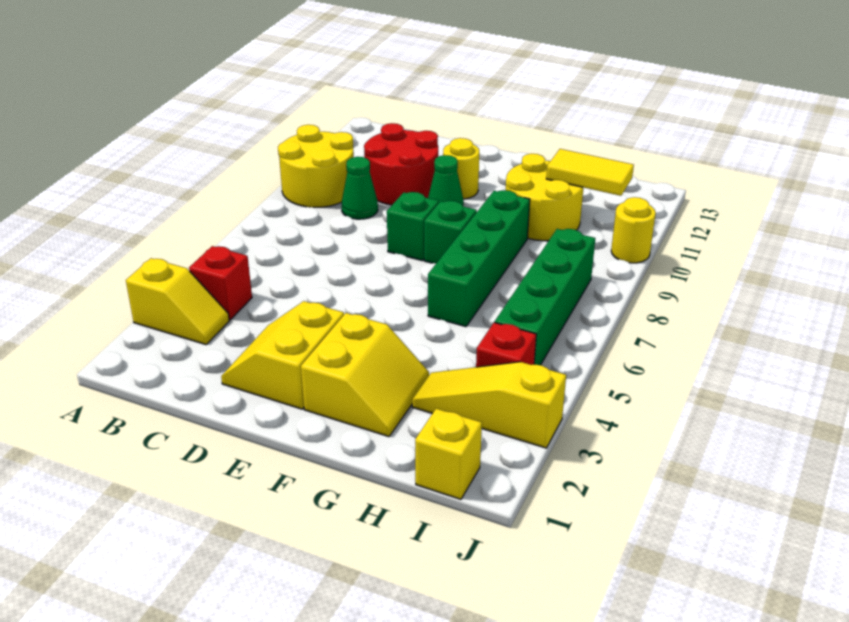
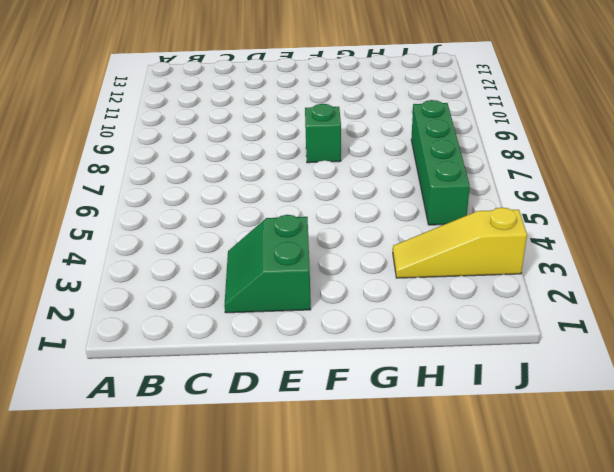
green 2x2 slope [224,215,311,313] -> yellow 2x2 slope [221,301,344,409]
none -> yellow 1x2 slope [126,258,229,345]
none -> yellow 2x2 round brick [278,125,354,207]
none -> red 1x1 brick [189,246,252,320]

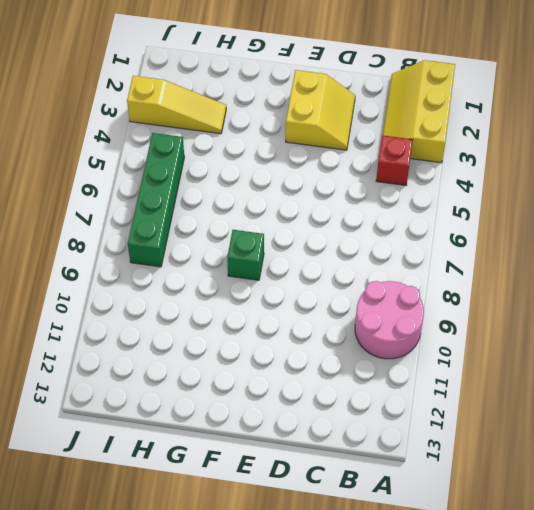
yellow 2x3 slope [383,60,455,163] -> yellow 1x2 slope [126,258,229,345]
pink 2x2 round brick [355,281,424,359] -> yellow 2x2 round brick [278,125,354,207]
none -> green 1x1 cone [342,157,378,219]
none -> red 2x2 round brick [364,123,438,205]
none -> green 1x1 brick [387,192,439,261]

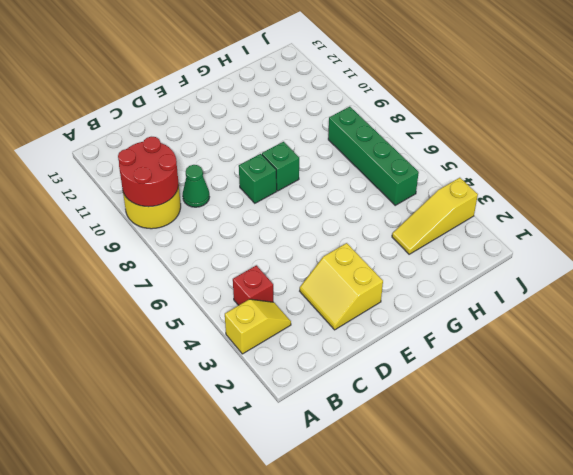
red 2x2 round brick [118,137,178,207] -> red 2x2 round brick moved to [364,123,438,205]
none -> green 1x1 cone [428,155,464,207]
none -> yellow 1x1 round brick [443,138,479,199]
none -> yellow 2x2 slope [301,313,429,437]

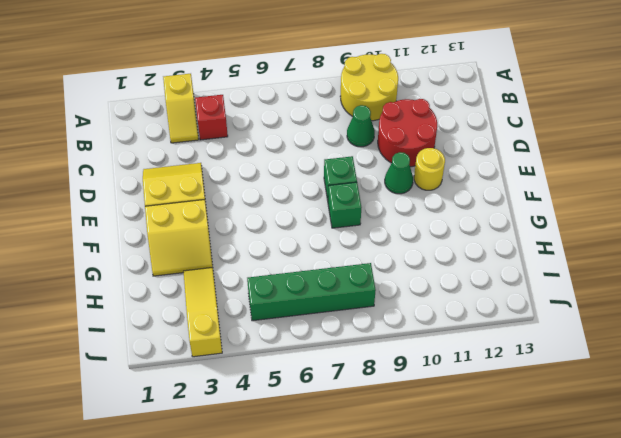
none -> green 1x4 brick [428,190,530,327]
none -> yellow 2x2 round brick [506,154,583,241]
none -> yellow 1x1 brick [415,409,482,499]

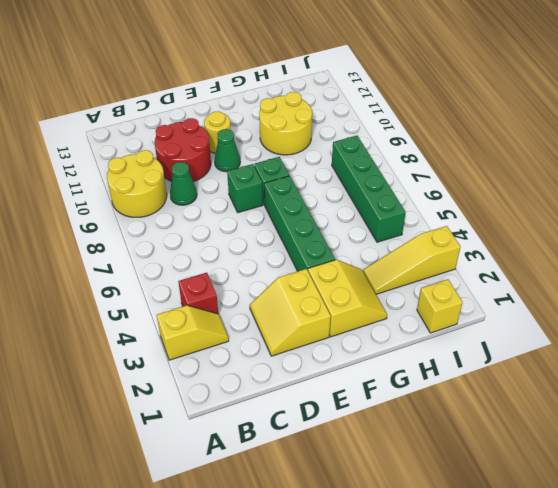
green 1x4 brick [264,176,335,271] -> green 1x4 brick moved to [428,190,530,327]
none -> red 1x1 brick [476,322,536,367]
none -> yellow 1x1 round brick [611,197,656,263]
none -> yellow 1x2 tile [546,149,634,196]

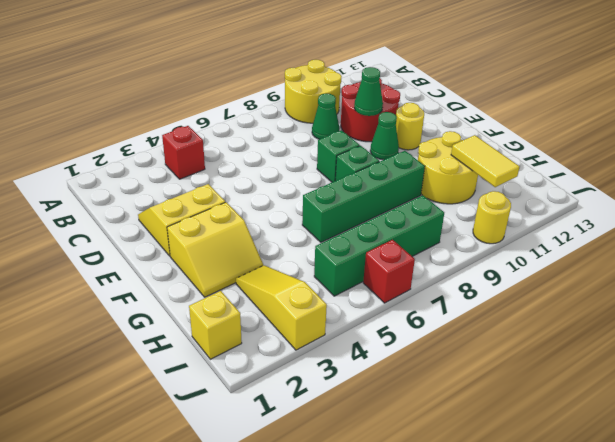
green 1x1 cone [354,67,383,116] -> none
red 1x1 brick [363,240,415,303] -> red 1x1 brick moved to [476,322,536,367]
none -> yellow 1x2 slope [126,258,229,345]

